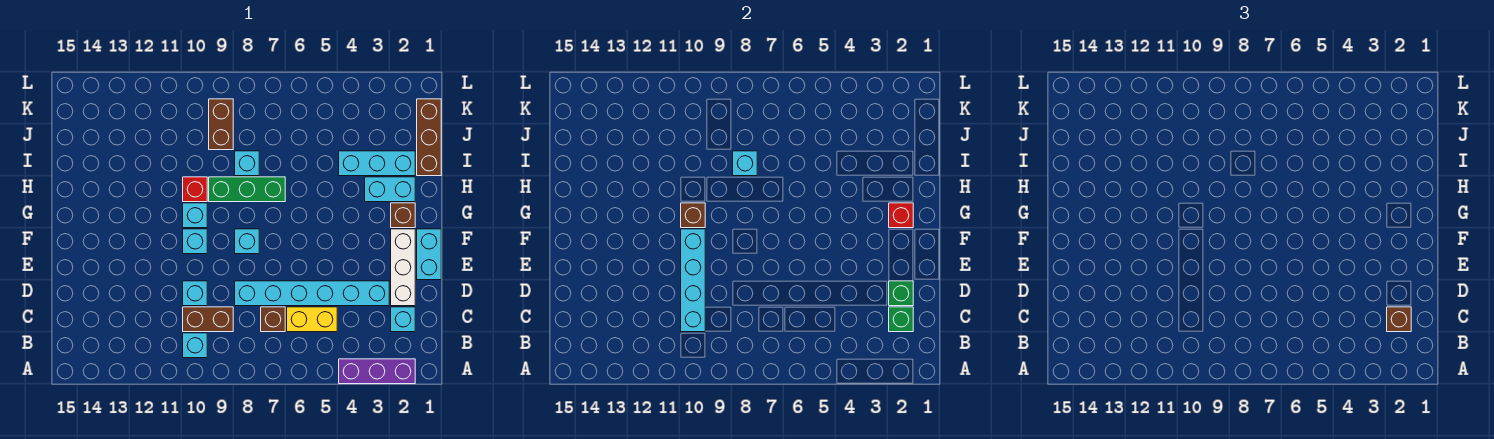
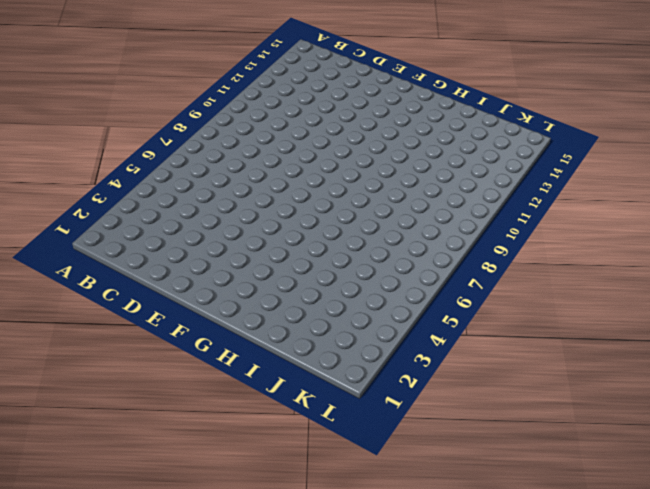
none -> purple 1x3 brick [339,359,415,384]
none -> cyan 1x1 brick [183,333,207,358]
none -> cyan 1x1 brick [391,307,415,332]

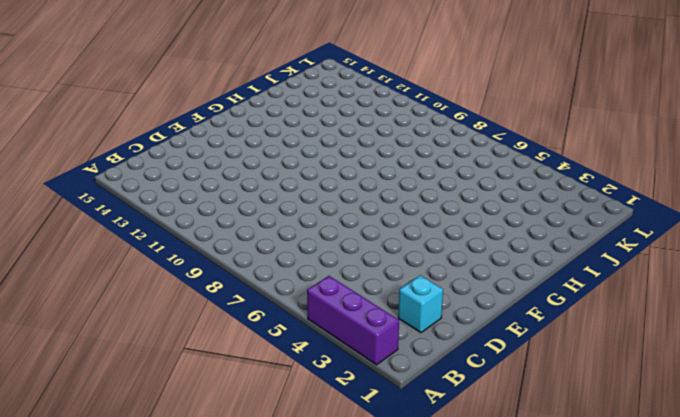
none -> cyan 1x1 brick [183,333,207,358]
none -> yellow 1x2 brick [287,307,337,332]
none -> brown 1x1 brick [261,307,285,332]

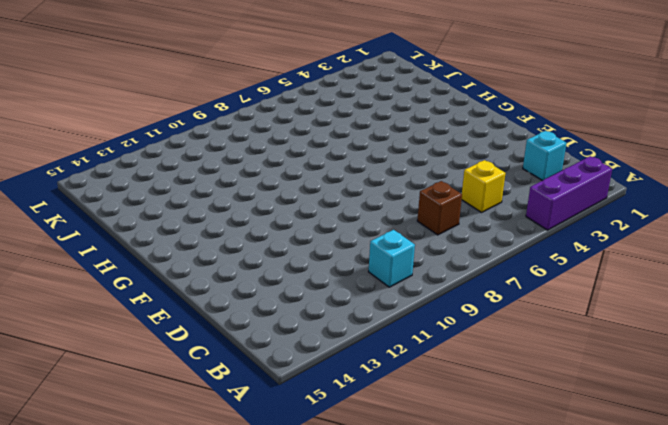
yellow 1x1 brick [462,160,506,212] -> yellow 1x2 brick [287,307,337,332]
none -> brown 1x2 brick [183,307,233,332]
none -> white 1x3 brick [391,229,415,306]
none -> cyan 1x6 brick [235,281,389,306]

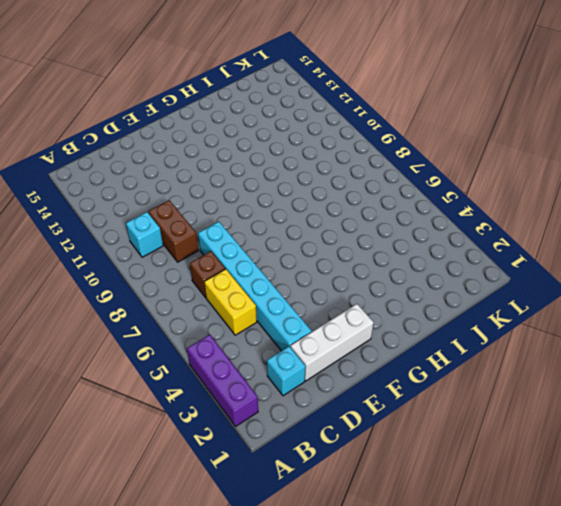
none -> cyan 1x1 brick [183,281,207,306]
none -> cyan 1x2 brick [417,229,441,280]
none -> cyan 1x1 brick [235,229,259,254]

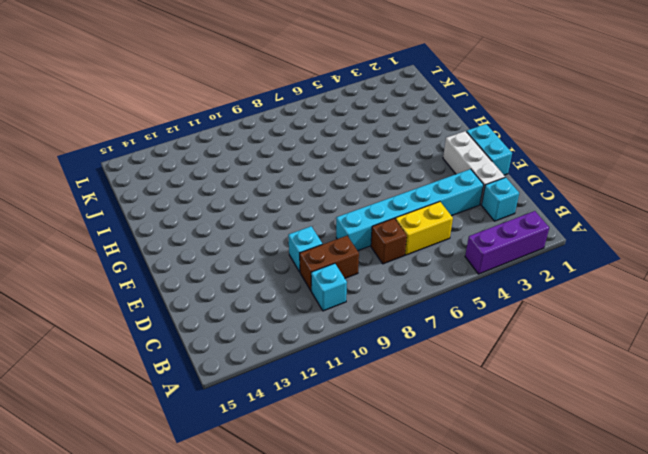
none -> cyan 1x1 brick [235,229,259,254]
none -> cyan 1x1 brick [183,229,207,254]
none -> brown 1x1 brick [391,203,415,228]

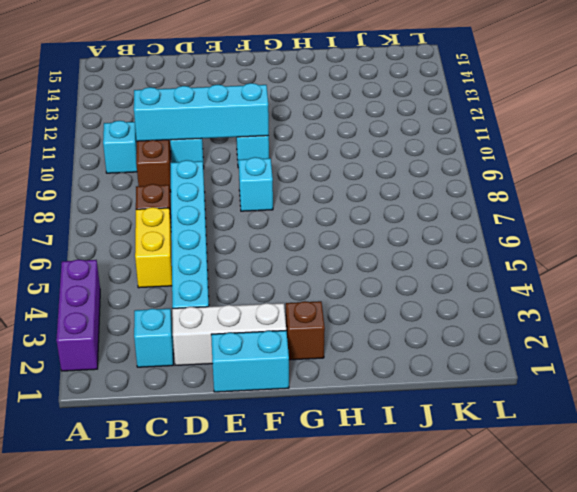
none -> cyan 1x1 brick [183,203,207,228]
none -> cyan 1x2 brick [365,177,415,202]
none -> green 1x3 brick [209,177,285,202]

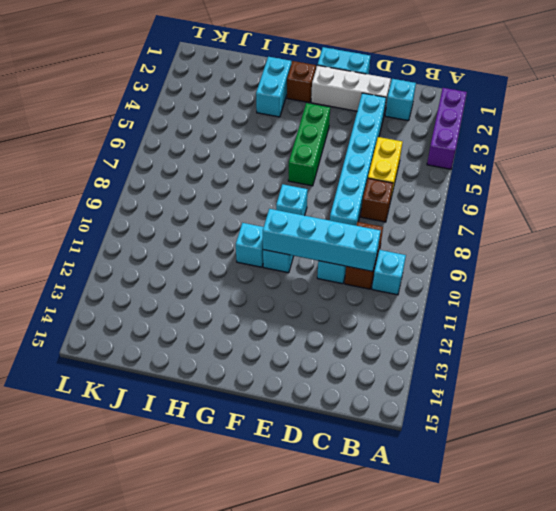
green 1x3 brick [288,103,330,186] -> green 1x3 brick moved to [209,177,285,202]
none -> red 1x1 brick [183,177,207,202]
none -> brown 1x3 brick [417,99,441,176]
none -> cyan 1x3 brick [339,151,415,176]

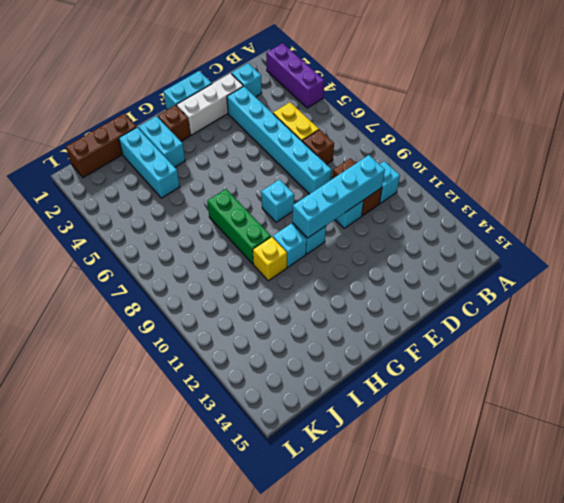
yellow 1x1 brick [253,237,287,281] -> red 1x1 brick [183,177,207,202]
none -> cyan 1x1 brick [235,151,259,176]
none -> brown 1x2 brick [209,99,233,150]
none -> green 1x1 brick [889,307,913,332]

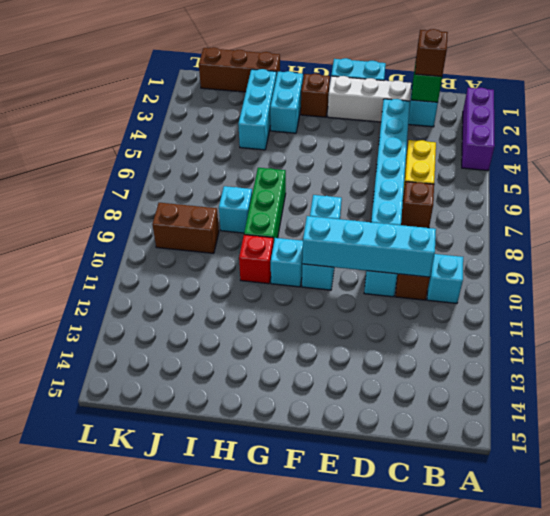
none -> green 1x1 brick [889,281,913,306]
none -> red 1x1 brick [889,203,913,228]
none -> brown 1x1 brick [681,203,705,228]

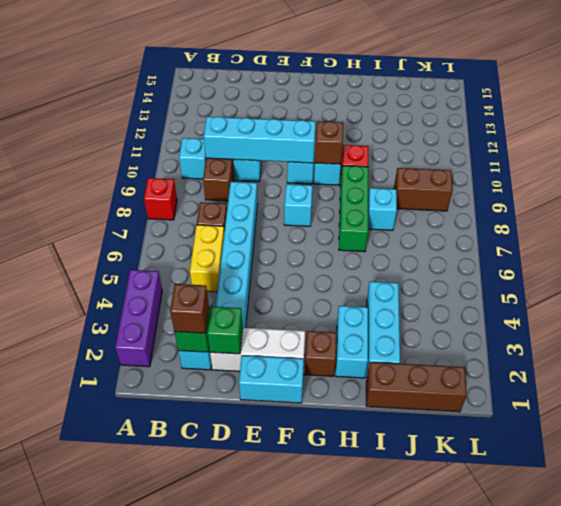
red 1x1 brick [144,178,177,220] -> red 1x1 brick moved to [889,203,913,228]
none -> cyan 1x1 brick [733,151,757,176]

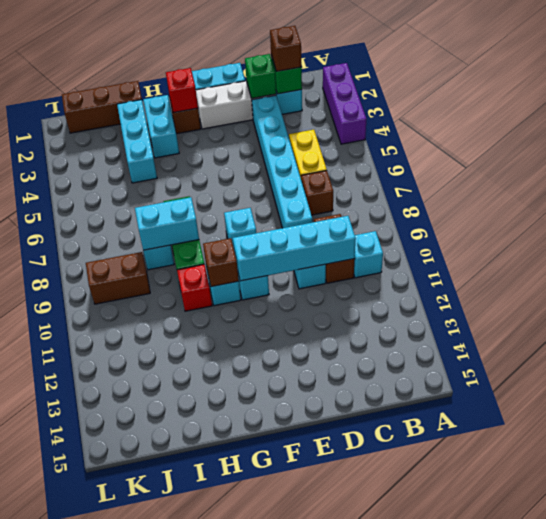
cyan 1x2 brick [135,197,199,250] -> cyan 1x1 brick [733,151,757,176]

